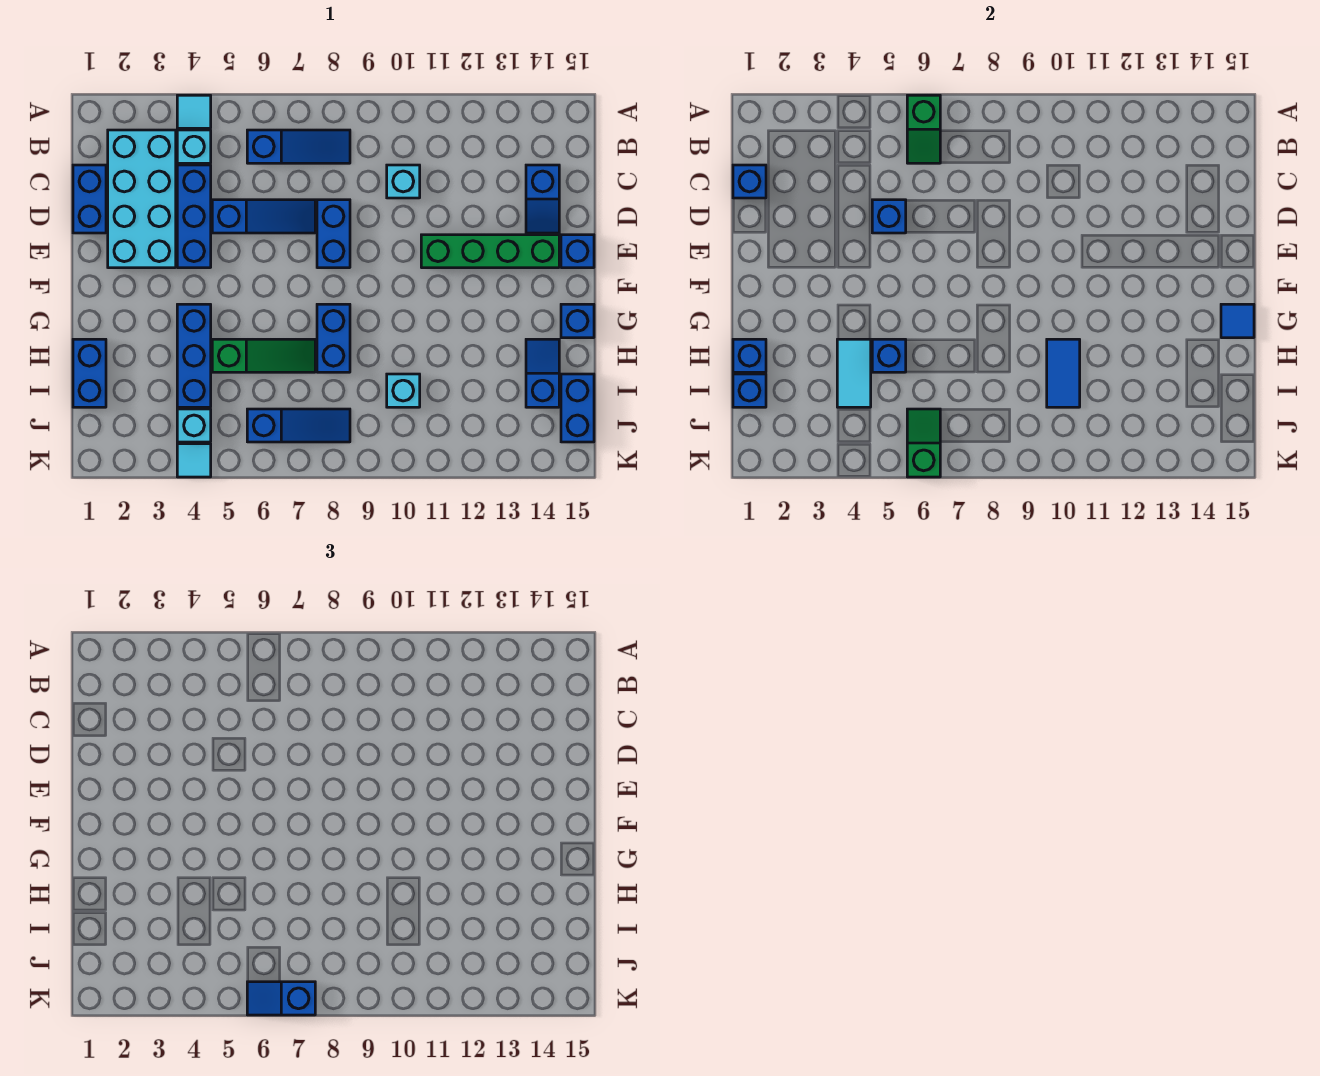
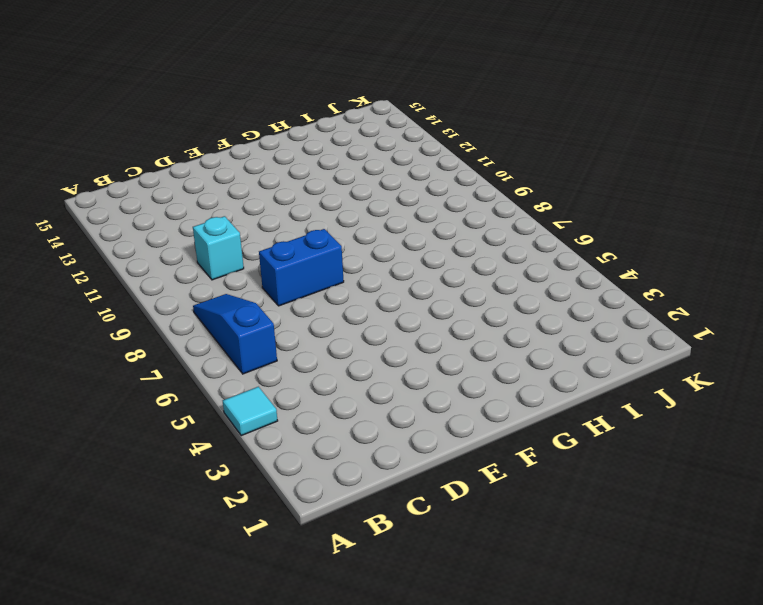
none -> cyan 2x4 brick [108,130,176,268]
none -> cyan 1x1 brick [177,130,211,163]
none -> blue 1x2 brick [73,165,106,233]
none -> blue 1x3 brick [177,165,211,268]

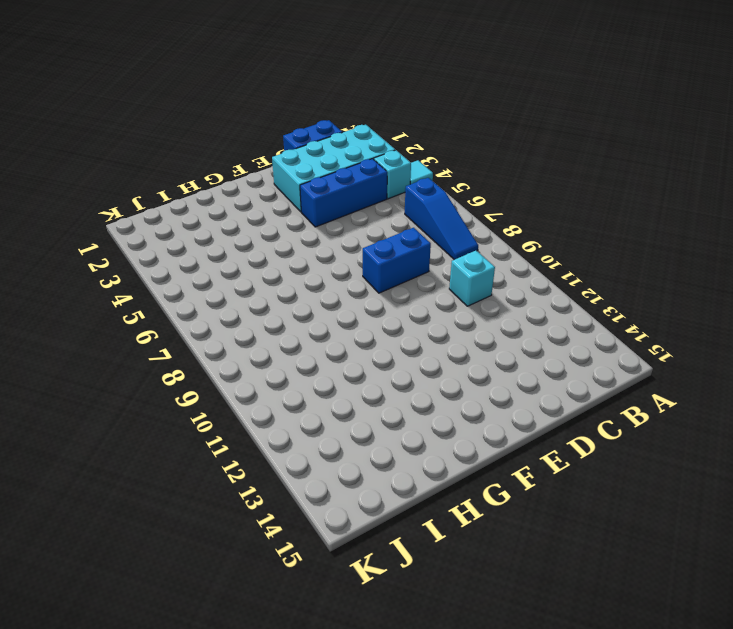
none -> blue 1x2 slope [526,165,559,233]
none -> blue 1x3 slope [212,200,315,233]
none -> green 1x4 brick [421,235,559,268]
none -> blue 1x1 brick [561,235,594,268]

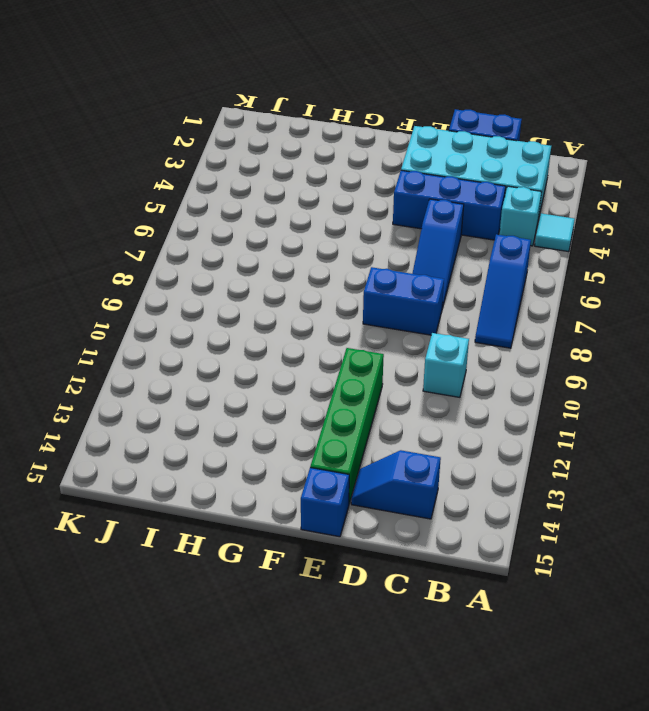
none -> blue 1x3 brick [177,304,211,407]
none -> blue 1x2 brick [317,304,350,372]
none -> blue 1x1 brick [561,304,594,338]
none -> blue 1x2 brick [73,339,106,407]

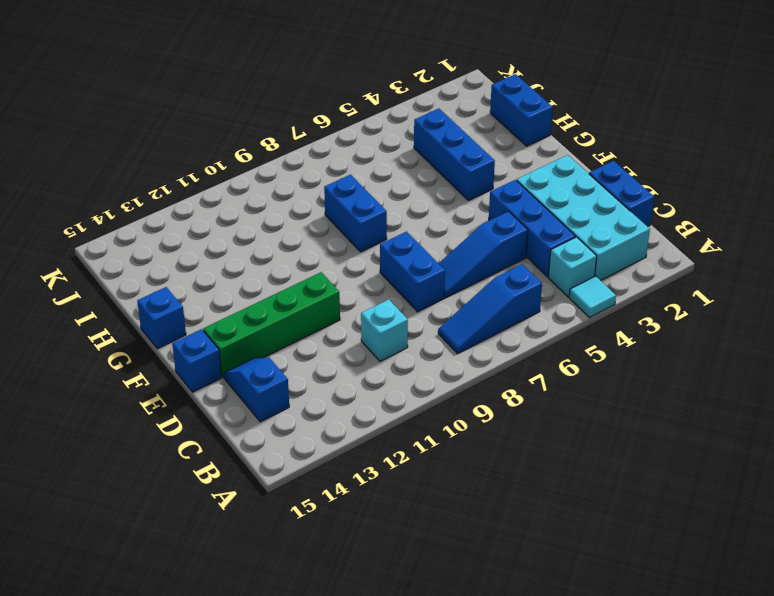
none -> green 1x3 slope [212,339,315,372]
none -> blue 1x2 slope [526,339,559,407]
none -> cyan 1x1 brick [387,374,420,407]
none -> blue 1x2 brick [561,374,594,442]

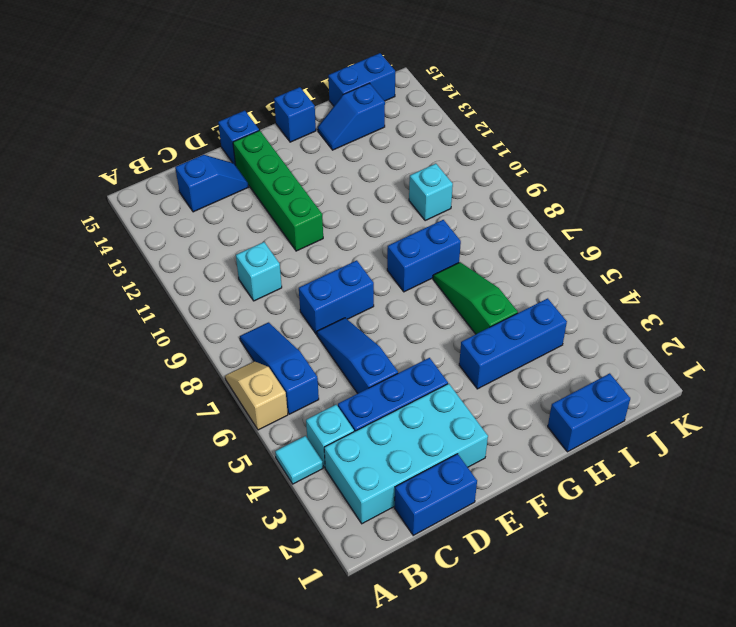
tan 1x2 slope [225,361,288,430] -> none
none -> cyan 1x1 brick [177,409,211,442]
none -> blue 1x3 slope [247,409,350,442]
none -> cyan 1x1 tile [177,444,211,477]
none -> green 1x2 slope [907,95,940,163]

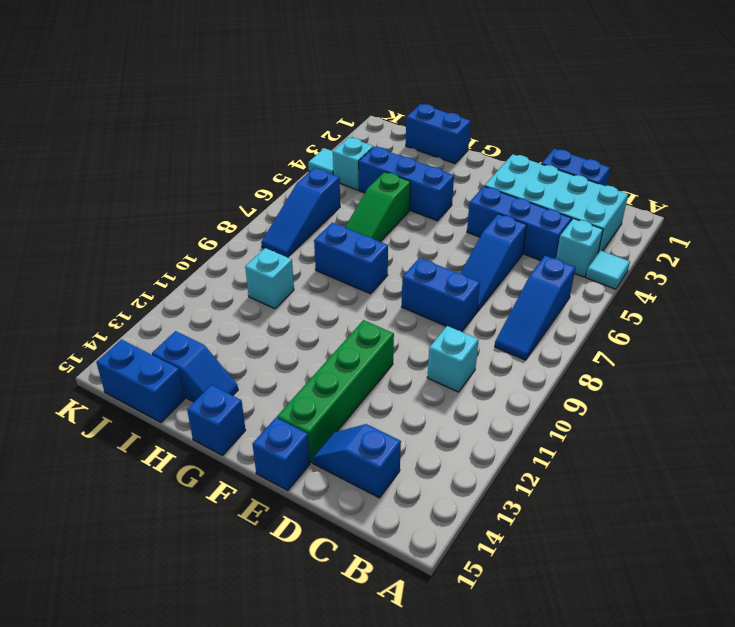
none -> green 1x2 slope [907,95,940,163]
none -> blue 1x1 brick [733,165,766,198]
none -> blue 1x1 brick [872,200,906,233]
none -> blue 1x1 tile [1221,304,1254,338]

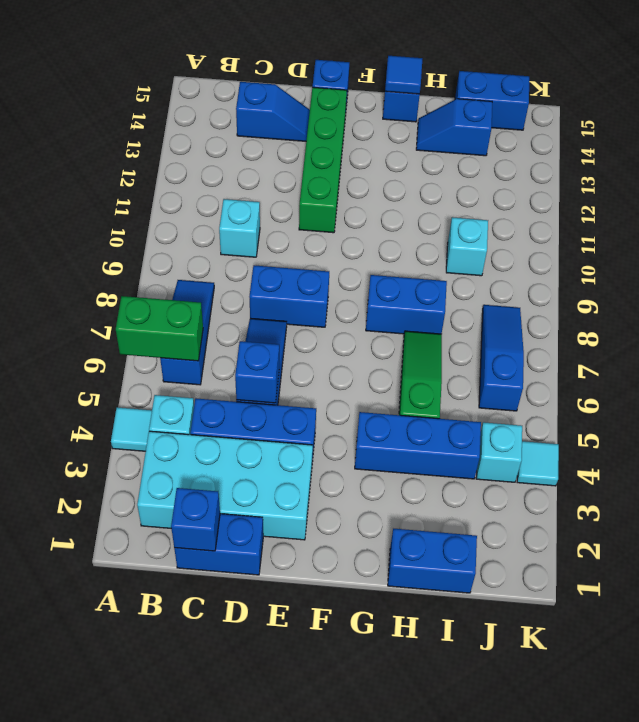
green 1x2 brick [116,296,203,361] -> green 1x2 slope [907,95,940,163]
none -> blue 1x1 brick [733,339,766,372]
none -> cyan 1x2 tile [837,339,871,407]
none -> blue 1x1 brick [872,339,906,372]
none -> blue 1x2 tile [1047,339,1080,407]

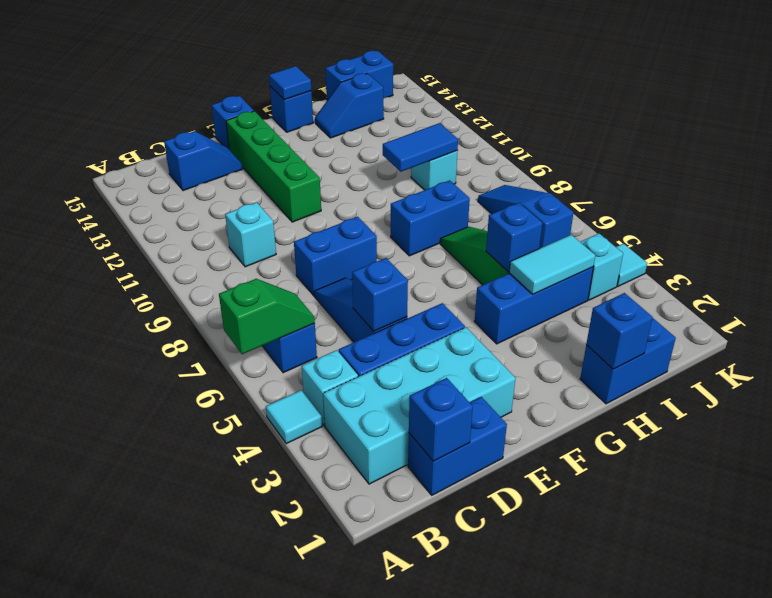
none -> blue 1x1 brick [733,374,766,407]
none -> green 1x2 slope [907,409,940,477]
none -> blue 1x2 slope [247,982,315,1015]

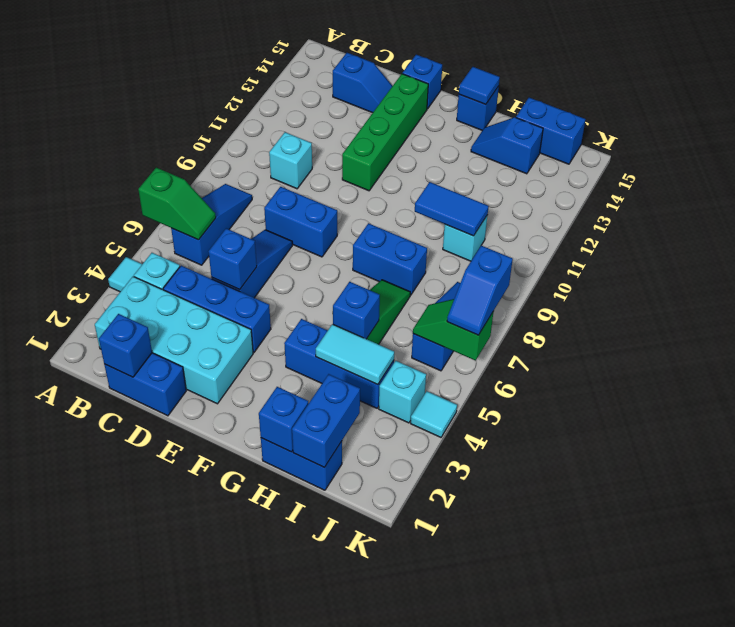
blue 1x2 brick [292,374,360,468] -> blue 1x1 brick [733,374,766,407]

